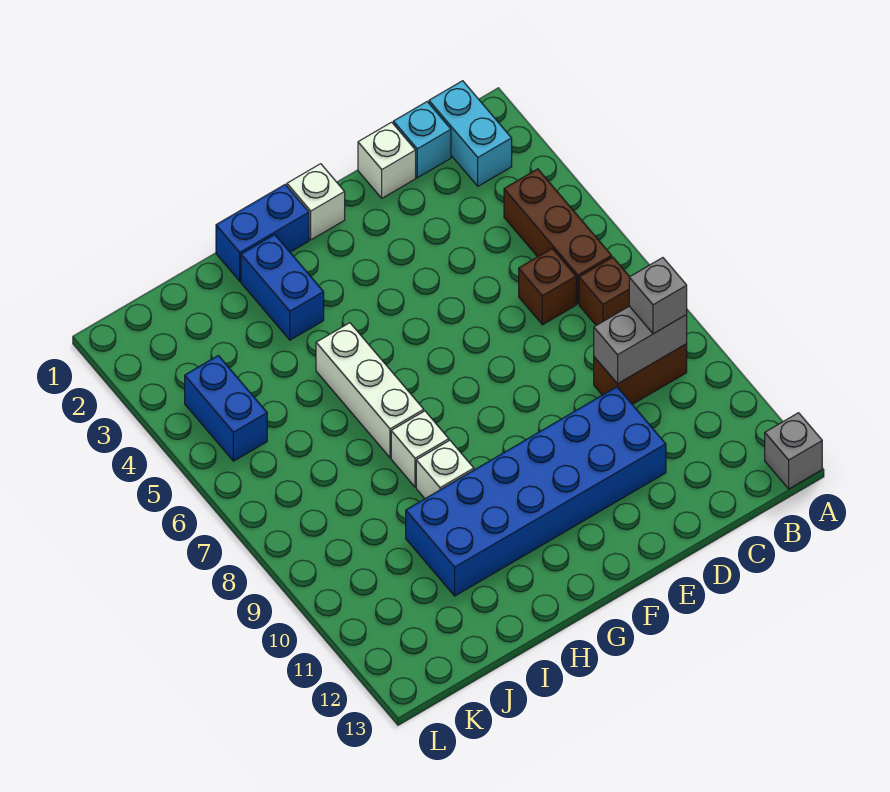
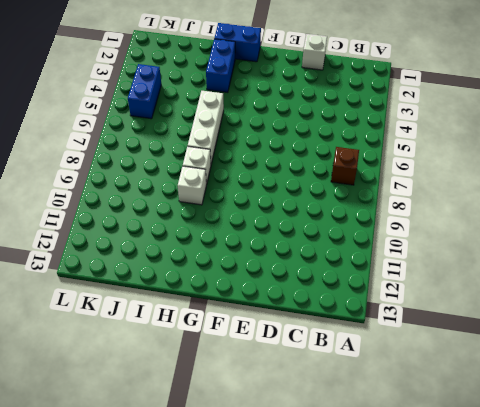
none -> grey 1x1 brick [765,413,822,489]
none -> cyan 1x2 brick [429,81,512,186]
none -> brown 1x3 brick [504,169,612,304]

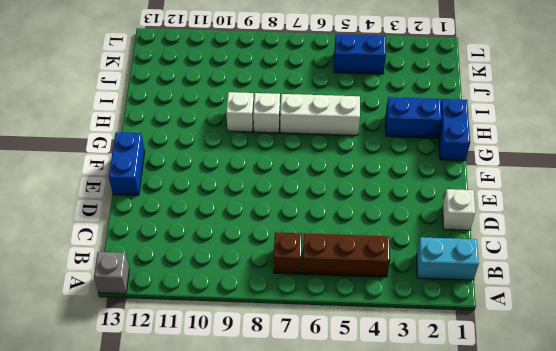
blue 1x2 brick [109,132,145,195] -> none
none -> brown 1x2 brick [594,344,687,404]
none -> cyan 1x1 brick [393,102,451,178]
none -> brown 1x1 brick [519,248,576,325]

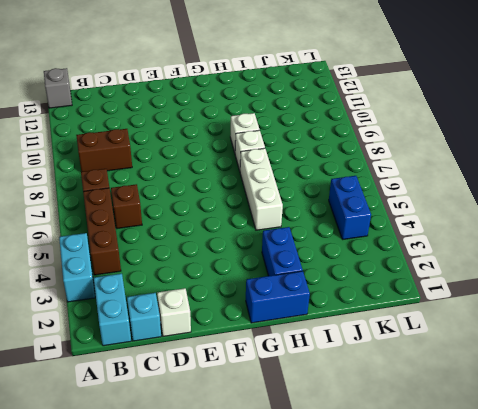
cyan 1x2 brick [59,233,95,302] -> none
none -> blue 2x6 brick [406,387,666,596]
none -> white 1x1 brick [287,164,345,240]
none -> grey 1x2 brick [594,306,687,384]

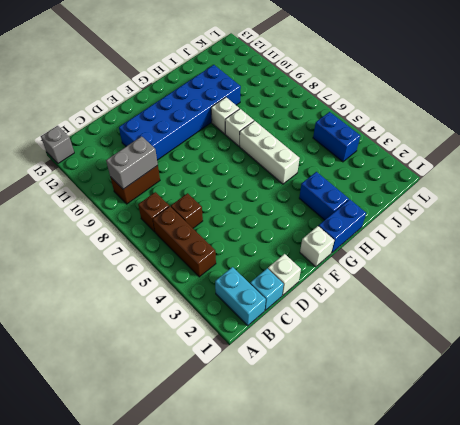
none -> grey 1x1 brick [629,258,687,334]

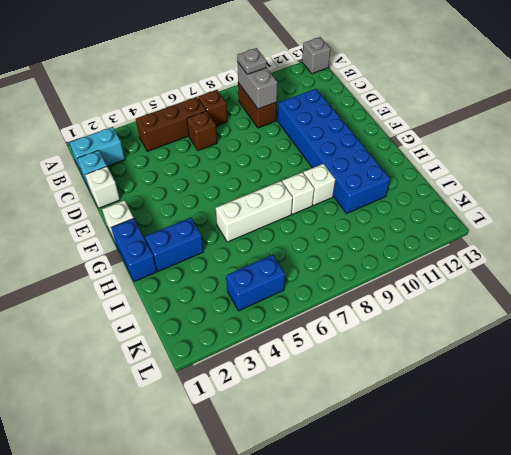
grey 1x1 plate [237,48,267,74] -> grey 1x1 brick [629,258,687,334]

